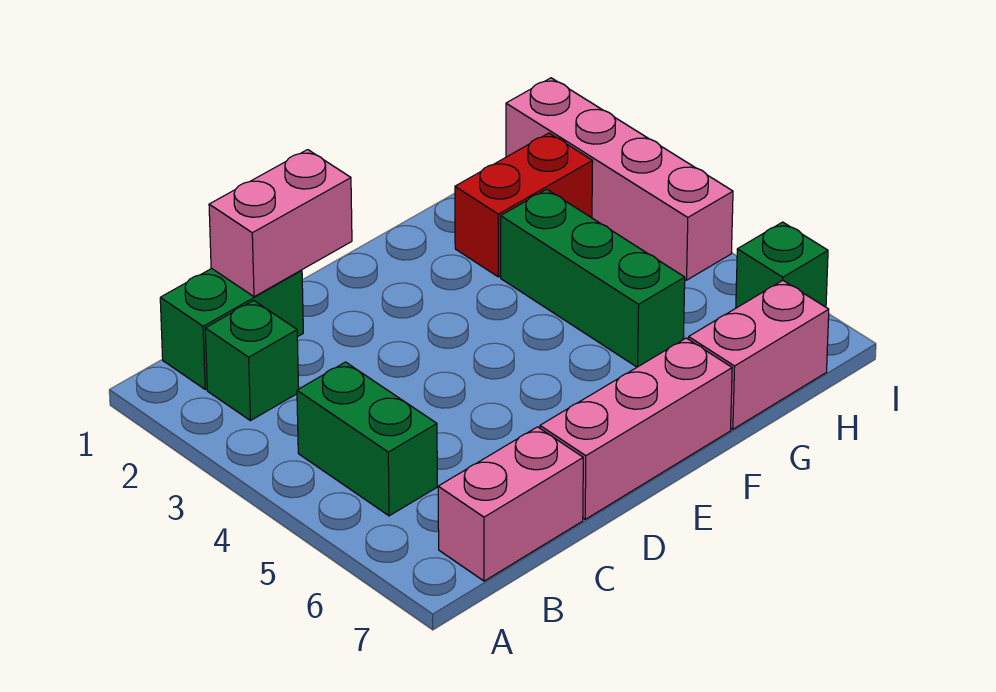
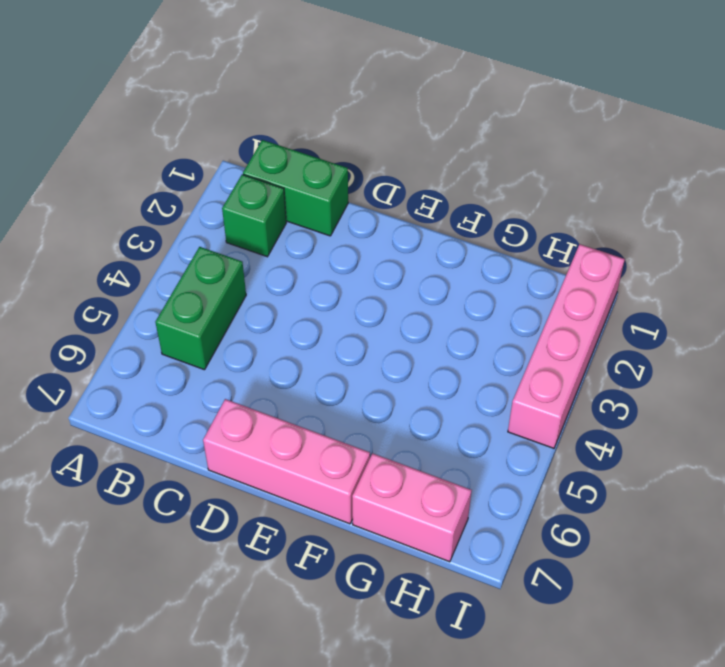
none -> pink 1x2 brick [438,427,583,581]
none -> red 1x2 brick [455,133,593,277]

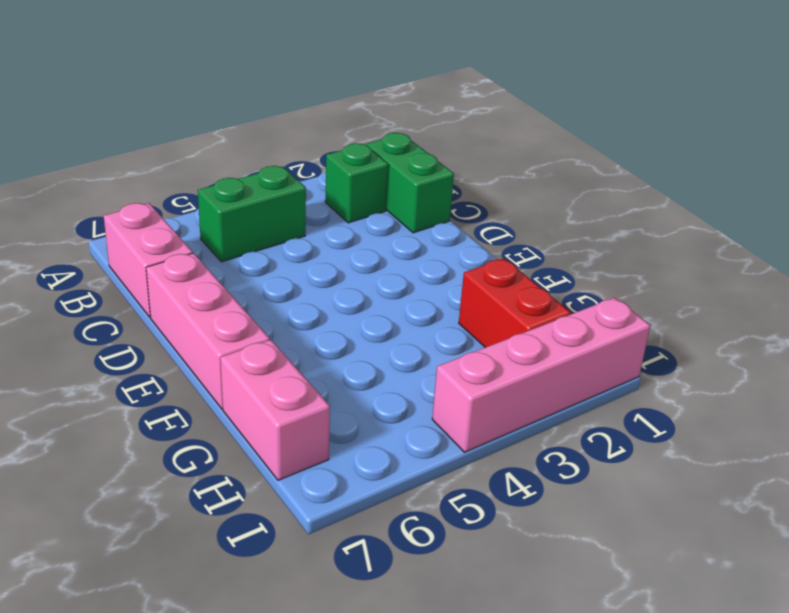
none -> green 1x3 brick [501,189,685,367]
none -> green 1x1 brick [736,222,828,308]

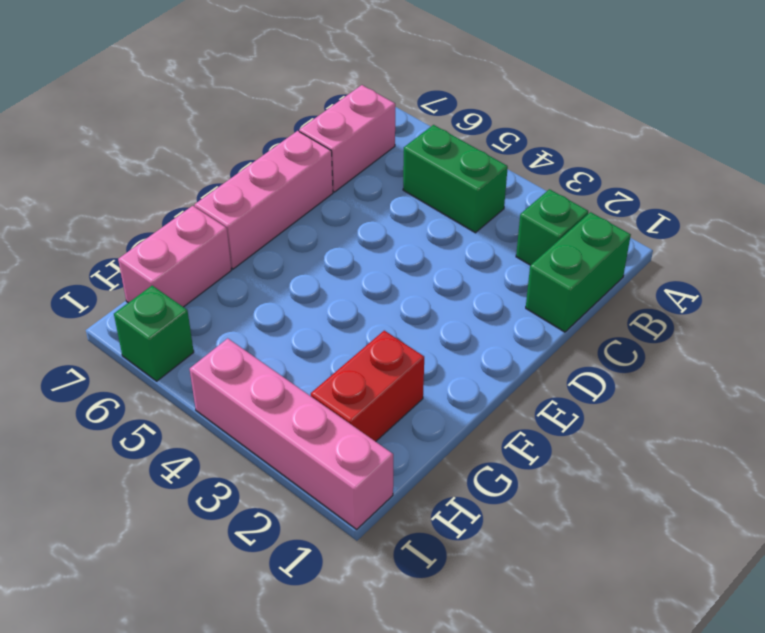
none -> green 1x3 brick [501,189,685,367]
none -> pink 1x2 brick [209,150,352,297]

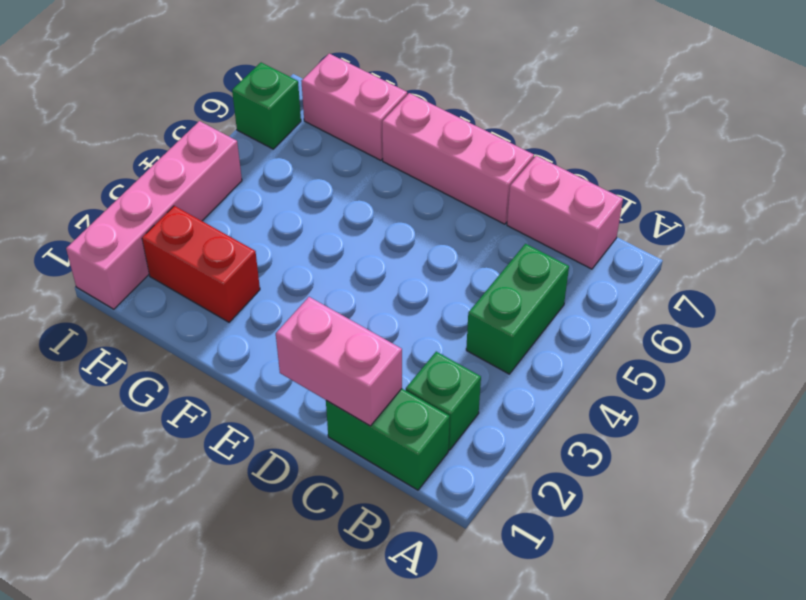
none -> green 1x3 brick [501,189,685,367]

